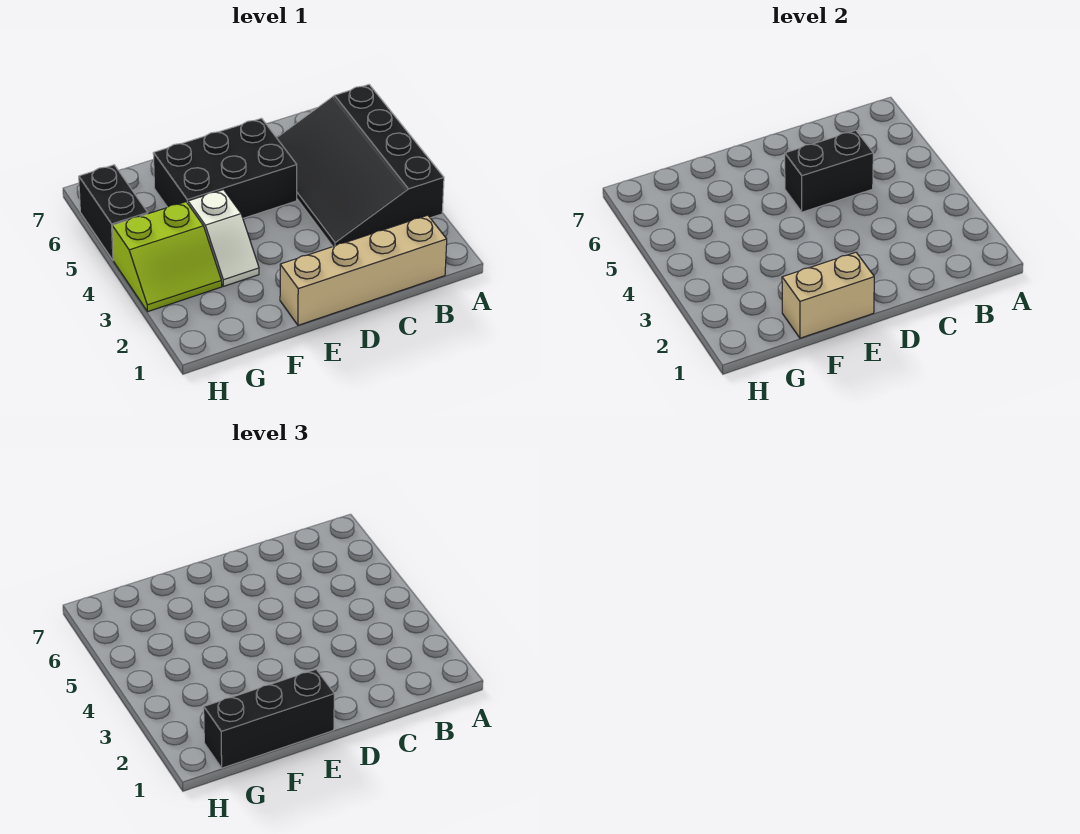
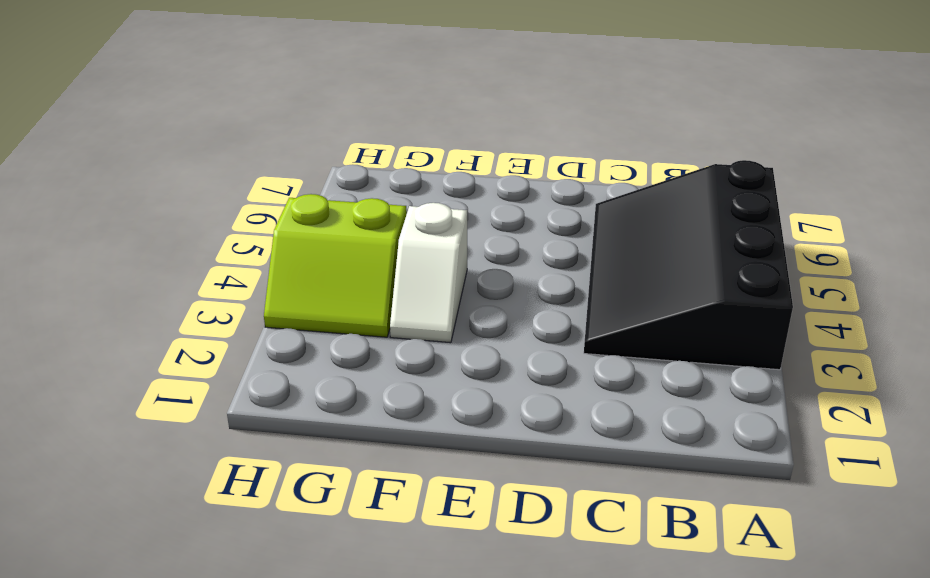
none -> tan 1x4 brick [280,215,447,325]
none -> black 2x3 brick [153,118,297,218]

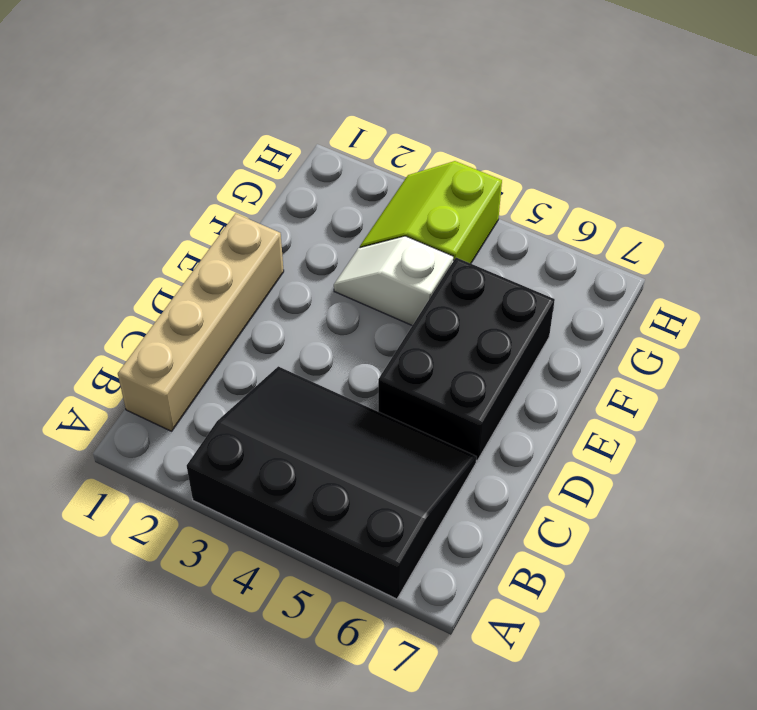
none -> black 1x2 brick [79,165,148,261]
none -> black 1x2 brick [785,130,873,212]

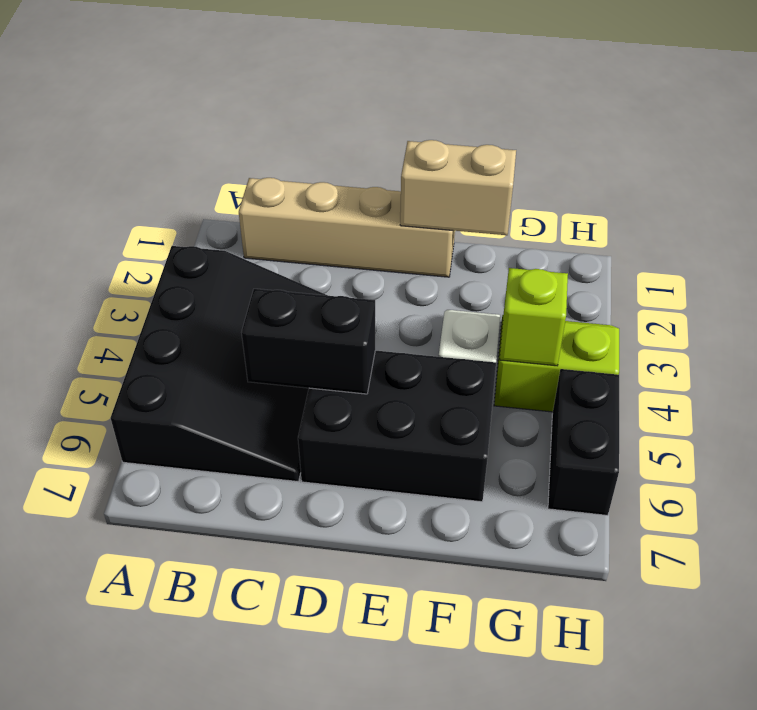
lime 1x1 brick [499,268,568,366] -> none
none -> black 1x3 brick [204,669,334,768]

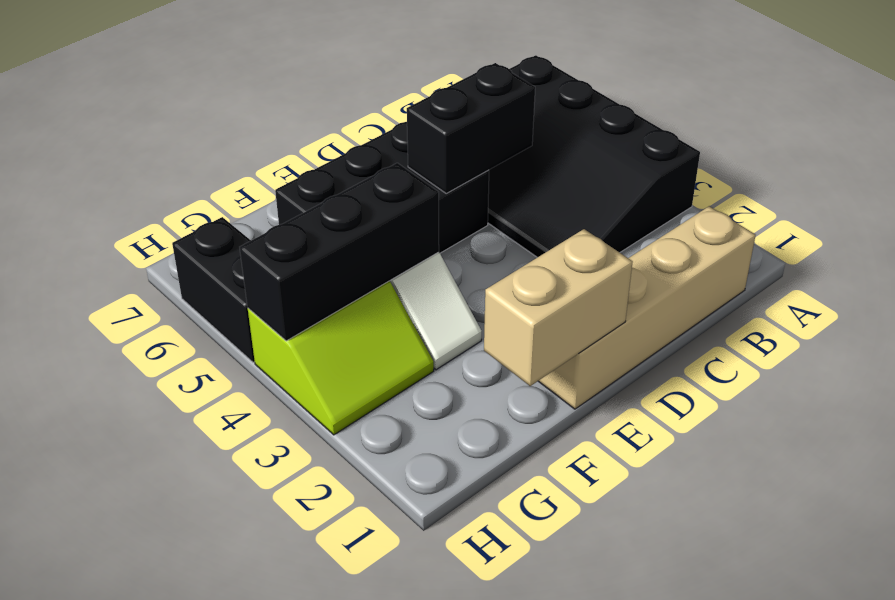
black 1x3 brick [240,163,439,341] -> black 1x3 brick moved to [204,669,334,768]

